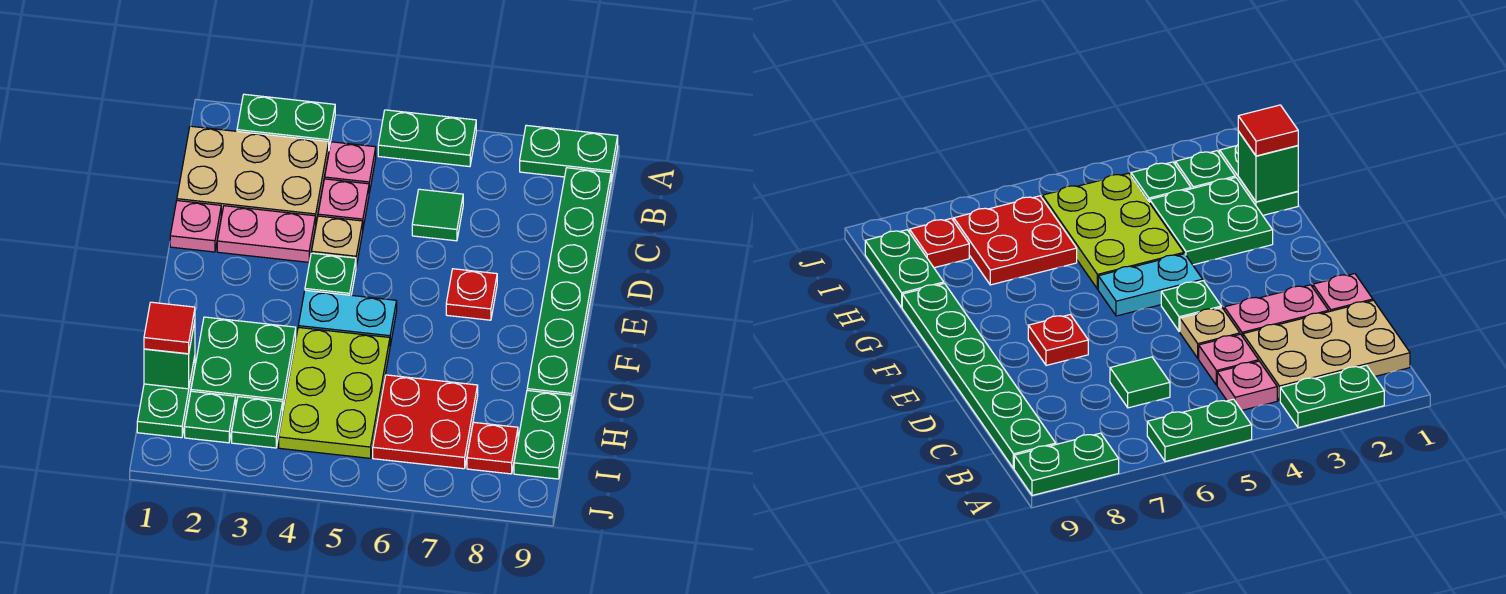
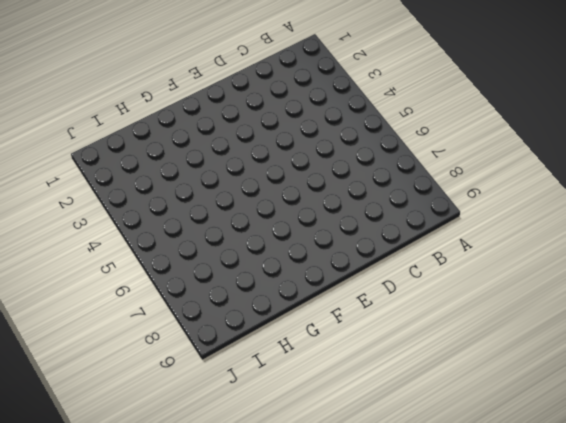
none -> green 1x2 plate [237,94,335,148]
none -> green 1x2 plate [378,110,476,167]
none -> green 1x2 plate [520,125,618,182]

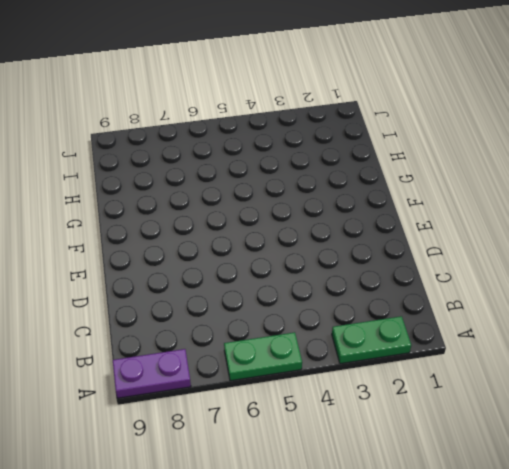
purple 1x2 plate [113,349,191,398] -> green 1x2 plate [520,125,618,182]
none -> tan 2x3 plate [177,126,329,222]
none -> pink 1x1 plate [325,142,376,193]
none -> green 1x6 plate [527,168,611,402]

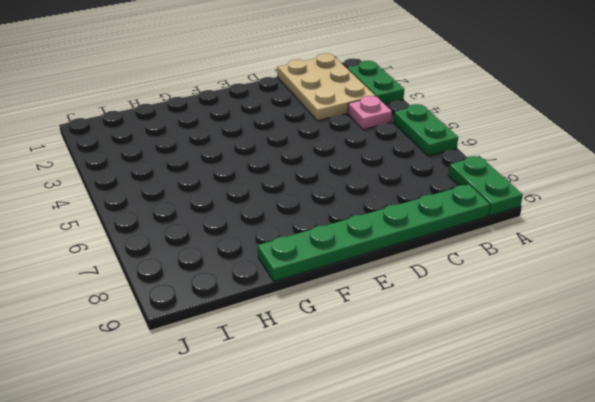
none -> pink 1x1 plate [318,179,369,227]
none -> green 1x1 tile [412,189,463,241]
none -> pink 1x1 plate [170,201,221,252]

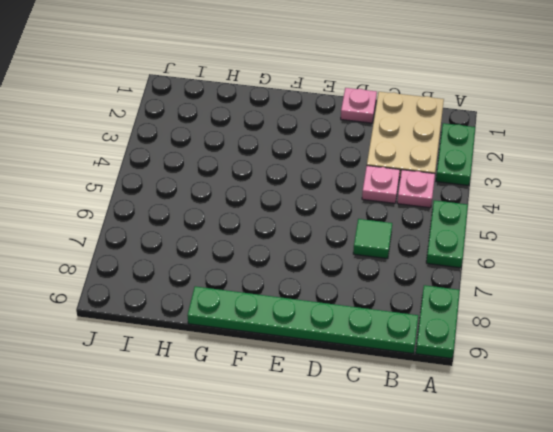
none -> pink 1x2 plate [217,206,316,262]
none -> tan 1x1 plate [312,216,363,266]
none -> green 1x1 plate [305,253,356,295]

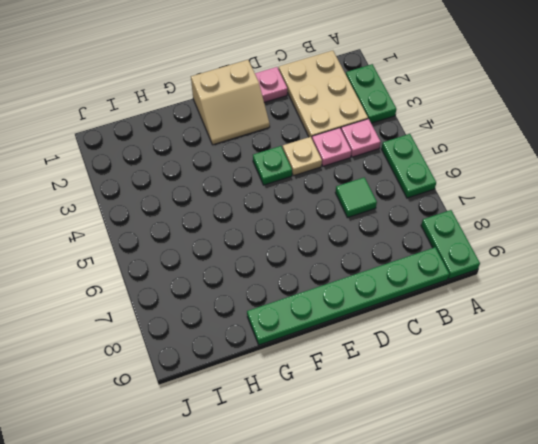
tan 2x2 slope [191,60,270,145] -> none
none -> pink 1x2 plate [217,206,316,262]
none -> red 1x1 plate [446,269,497,320]
none -> cyan 1x2 plate [298,290,397,345]

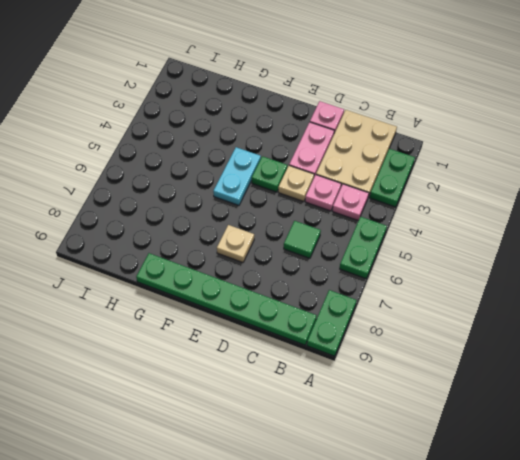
tan 1x1 plate [217,225,254,262] -> red 1x1 plate [446,269,497,320]
none -> green 2x2 plate [191,317,296,408]
none -> lime 2x3 plate [279,327,390,458]
none -> green 1x2 plate [137,357,195,438]

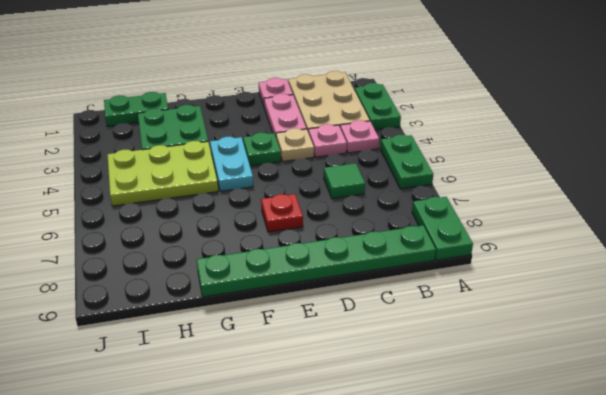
none -> red 2x2 plate [373,375,478,469]
none -> green 1x2 plate [514,390,572,479]
none -> green 1x1 plate [185,391,236,443]

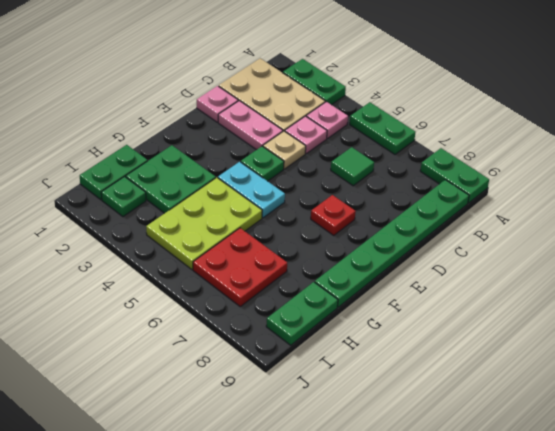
none -> green 1x1 plate [232,397,283,448]
none -> red 1x1 plate [467,422,518,474]
none -> green 1x1 brick [144,322,195,389]

